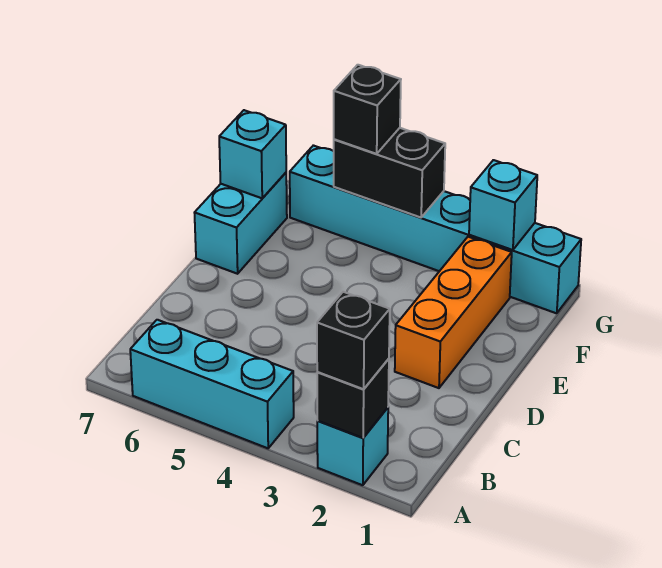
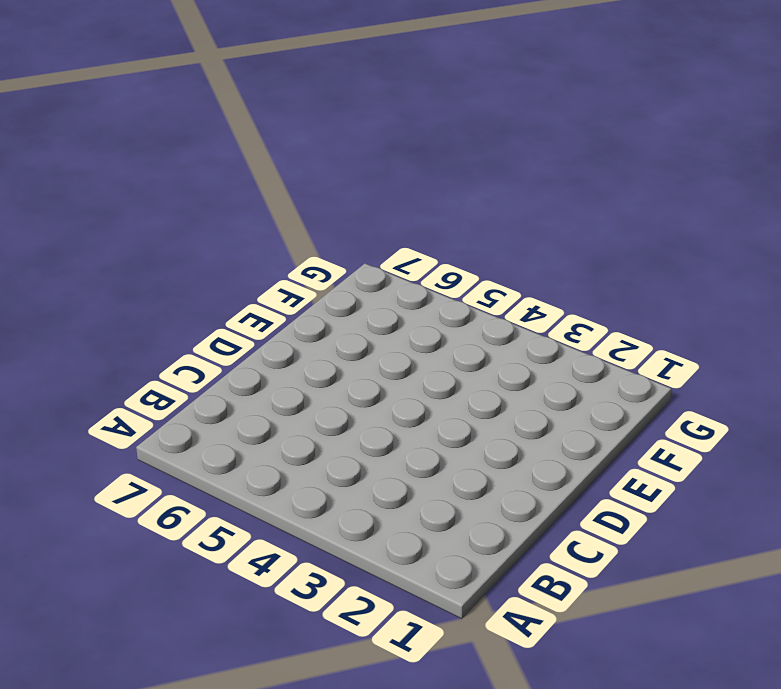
none -> cyan 1x1 brick [317,408,388,485]
none -> cyan 1x3 brick [130,320,294,448]

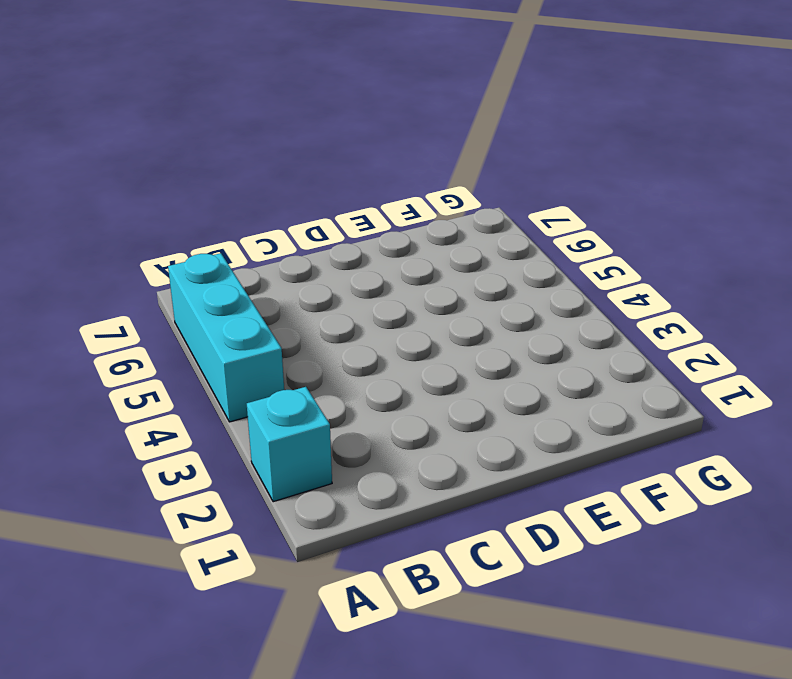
none -> orange 1x3 brick [395,237,512,388]
none -> cyan 1x2 brick [194,173,287,274]

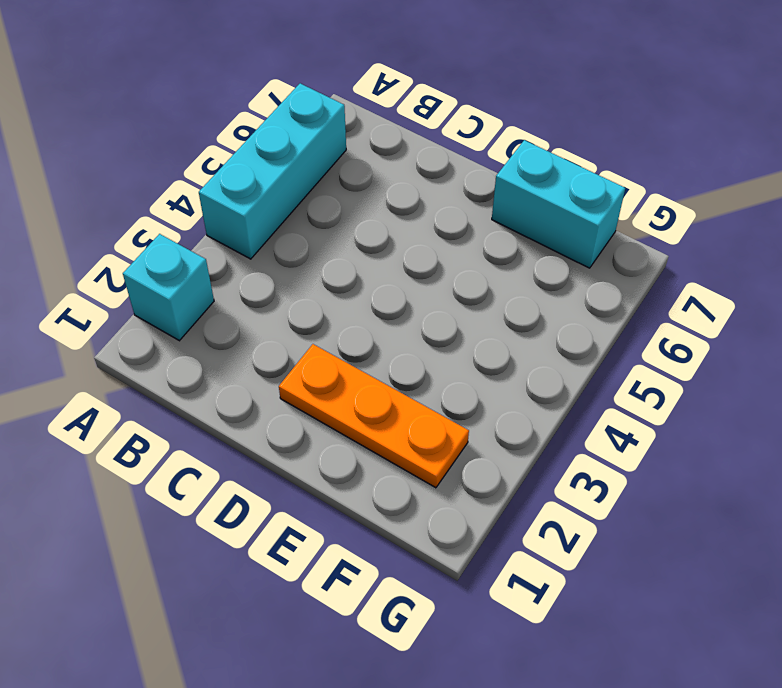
orange 1x3 plate [279,344,469,488] -> orange 1x3 brick [395,237,512,388]
none -> cyan 1x6 brick [290,145,581,313]
none -> black 1x1 brick [317,359,389,438]

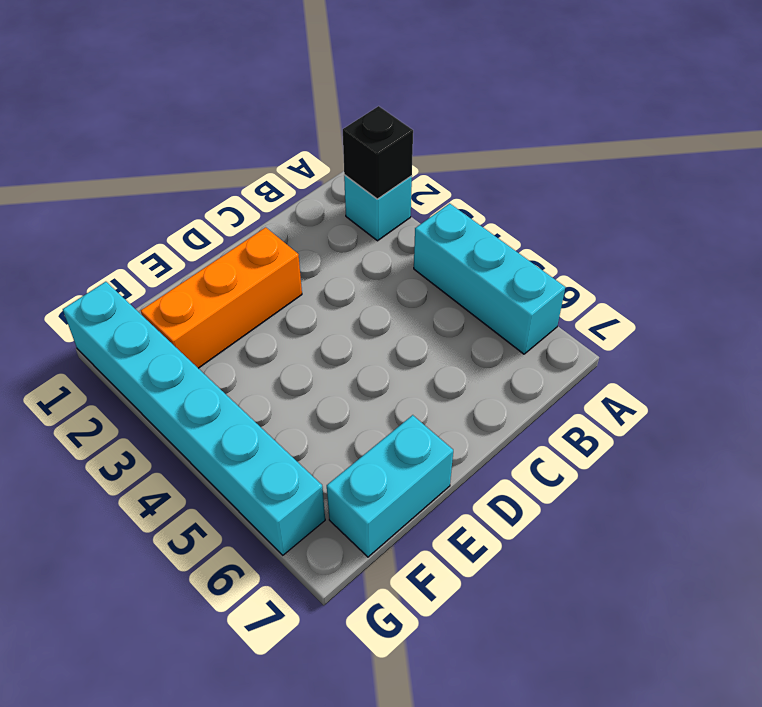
none -> cyan 1x1 brick [219,110,286,198]
none -> cyan 1x1 brick [469,160,537,250]

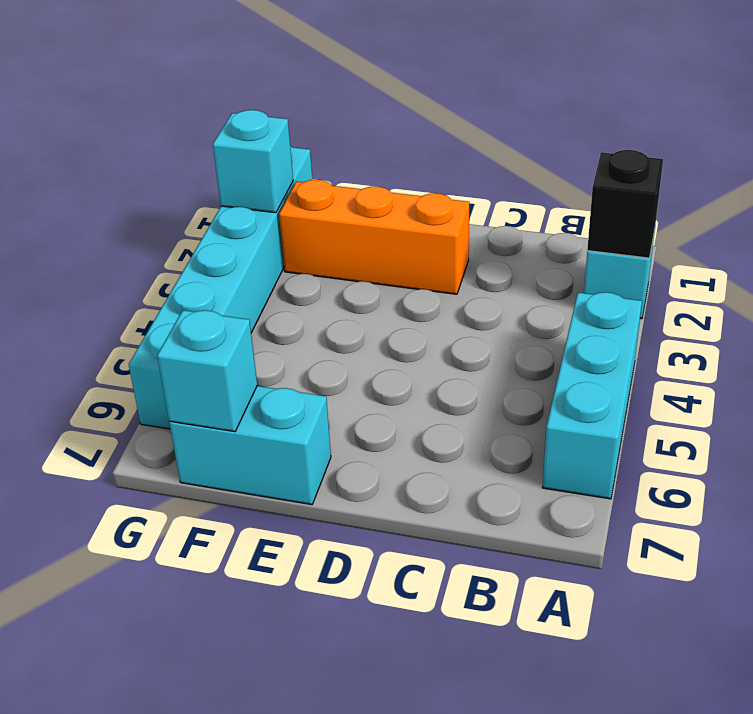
none -> black 1x2 brick [334,128,445,217]
none -> black 1x1 brick [317,292,390,389]

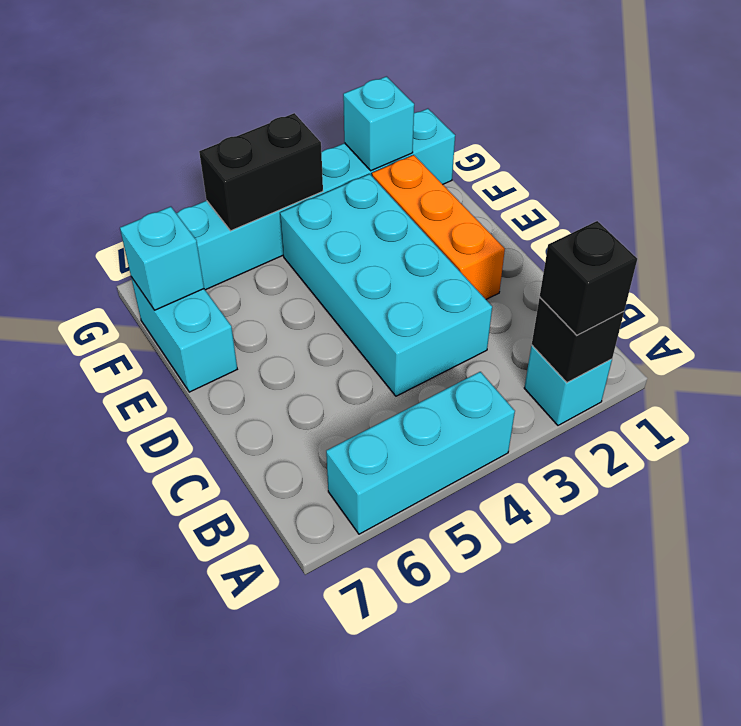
cyan 2x4 brick [280,174,492,396] -> none
none -> black 1x1 brick [334,65,401,154]

